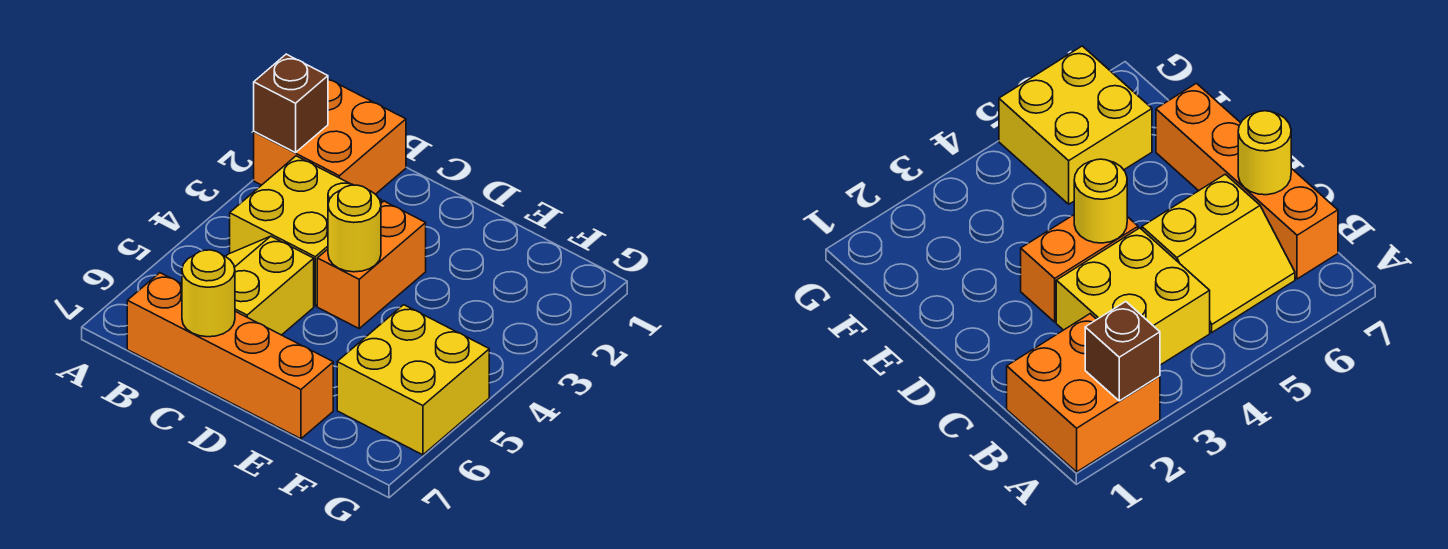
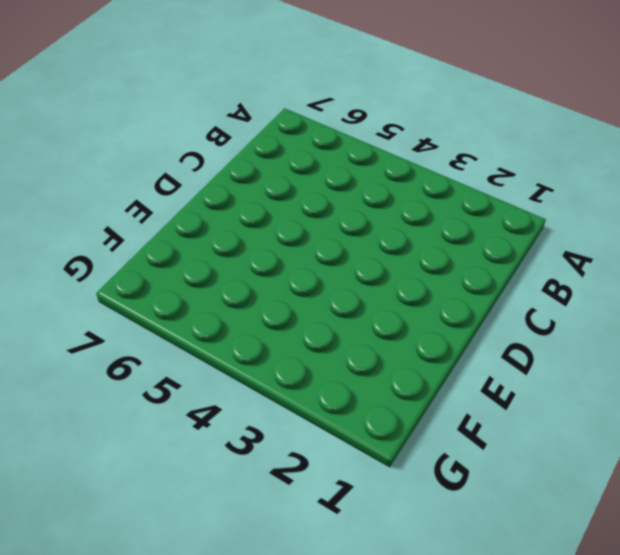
none -> orange 2x2 brick [254,79,406,194]
none -> yellow 2x2 brick [230,156,382,306]

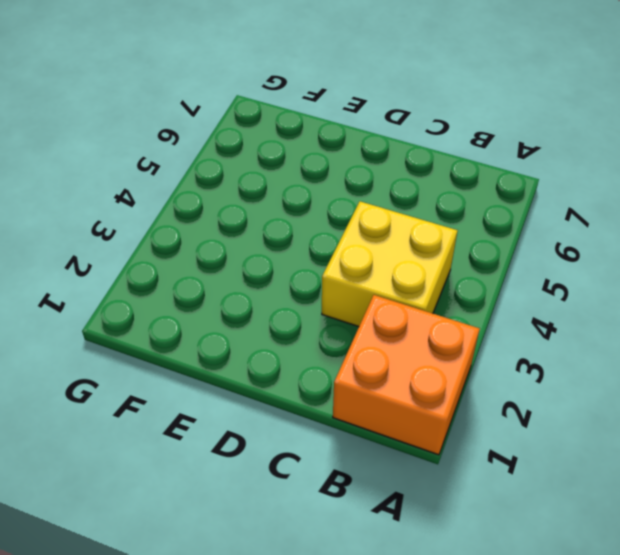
none -> yellow 2x2 slope [226,236,314,335]
none -> orange 1x4 brick [127,273,333,439]

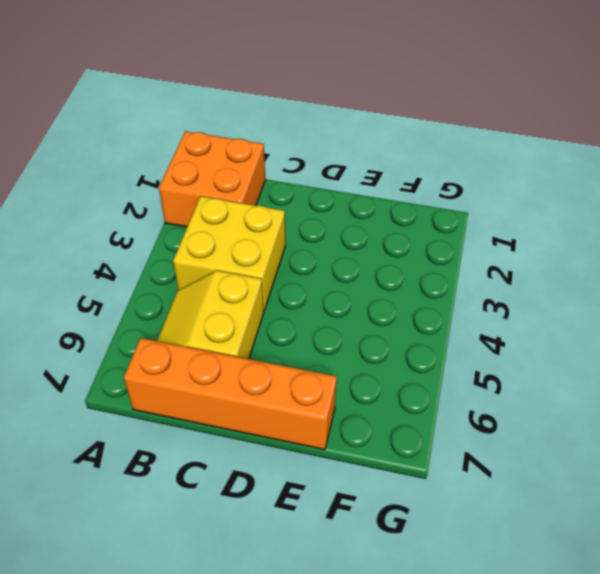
none -> orange 1x2 brick [317,201,426,328]
none -> yellow 2x2 brick [337,305,489,455]

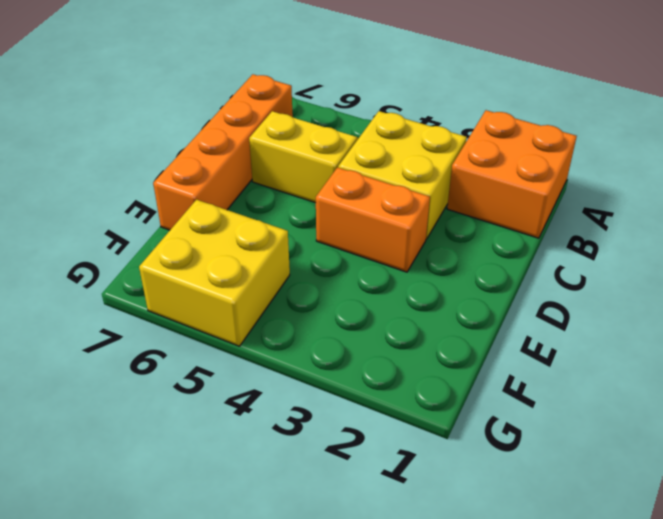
none -> brown 1x1 brick [254,54,328,153]
none -> yellow 1x1 round brick [182,250,235,337]

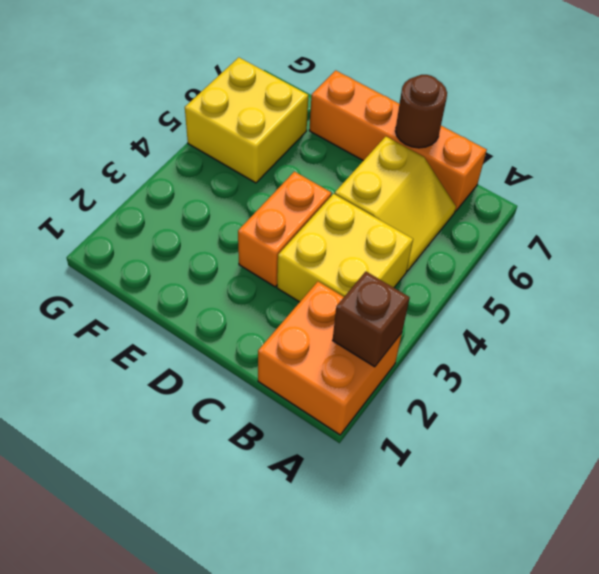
brown 1x1 round brick [395,75,447,148] -> yellow 1x1 round brick [182,250,235,337]
none -> yellow 1x1 round brick [328,185,381,272]

